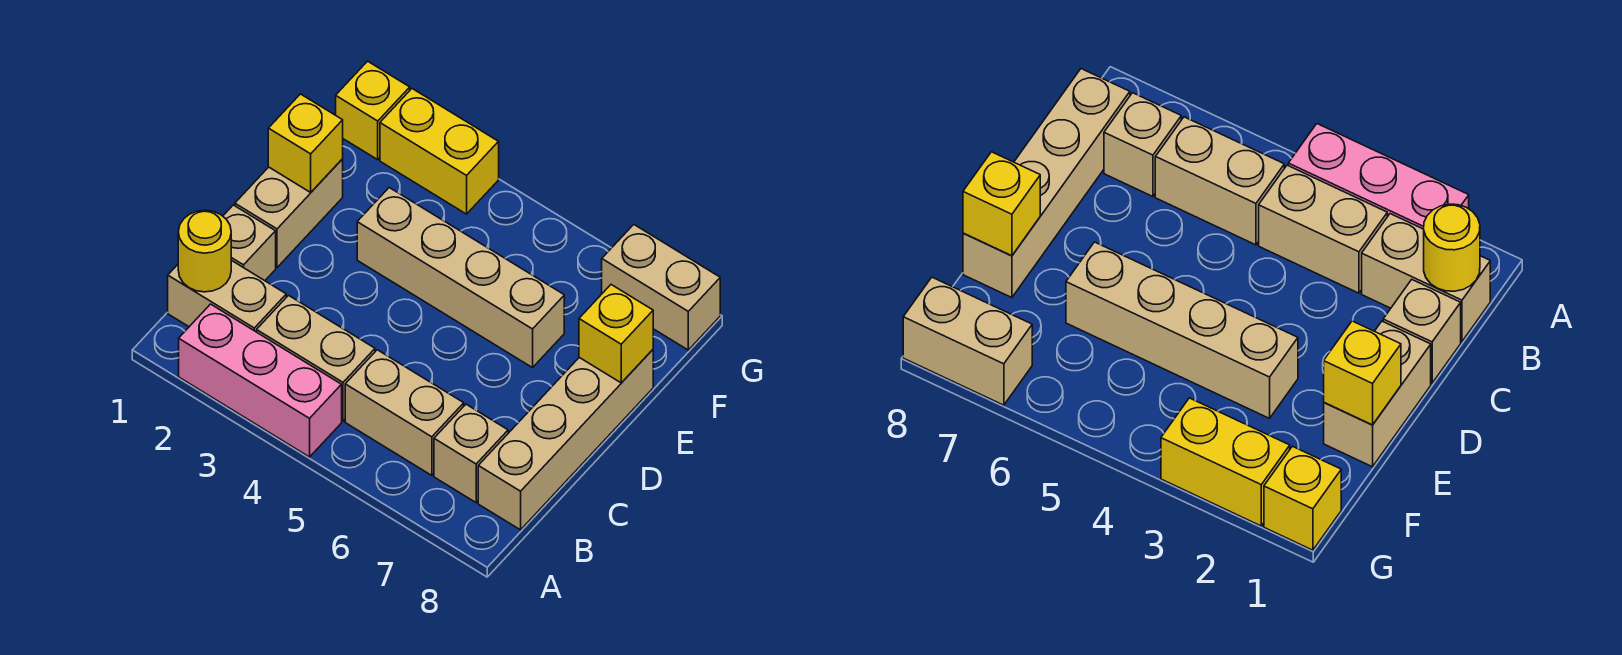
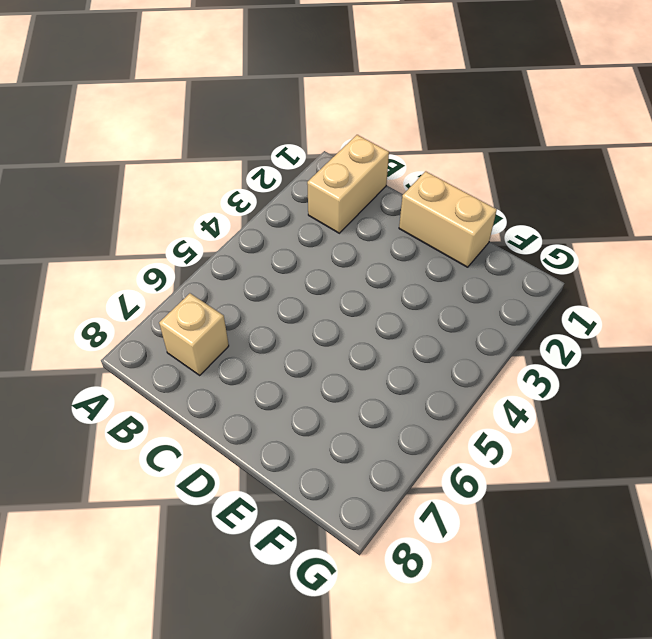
none -> pink 1x3 brick [179,304,342,457]
none -> tan 1x2 brick [257,295,375,421]
none -> tan 1x2 brick [345,350,464,475]

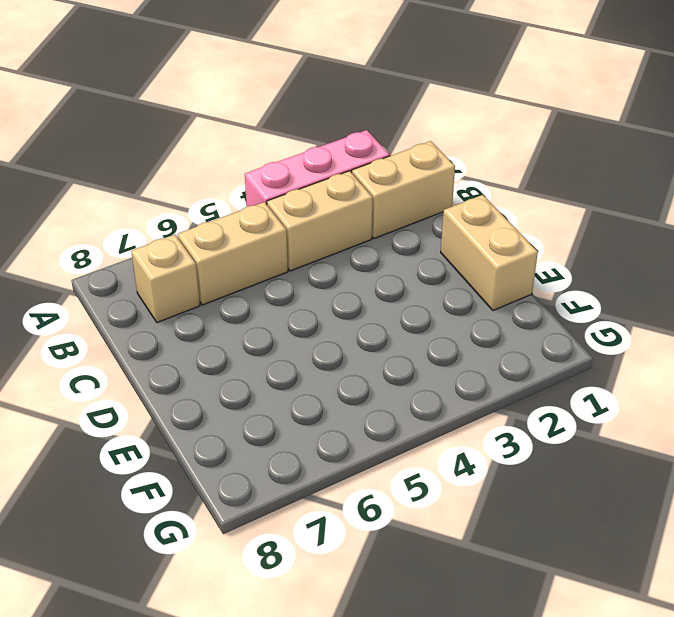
none -> tan 1x4 brick [478,350,653,530]
none -> tan 1x1 brick [223,205,276,281]
none -> tan 1x4 brick [357,188,564,368]

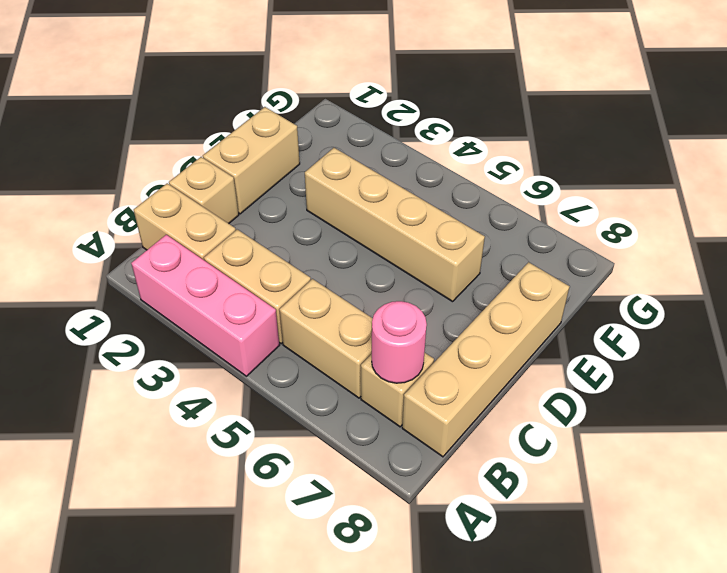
pink 1x1 round brick [372,301,427,383] -> none
none -> yellow 1x1 brick [336,61,410,160]
none -> yellow 1x2 brick [380,89,499,214]
none -> tan 1x2 brick [602,225,720,350]

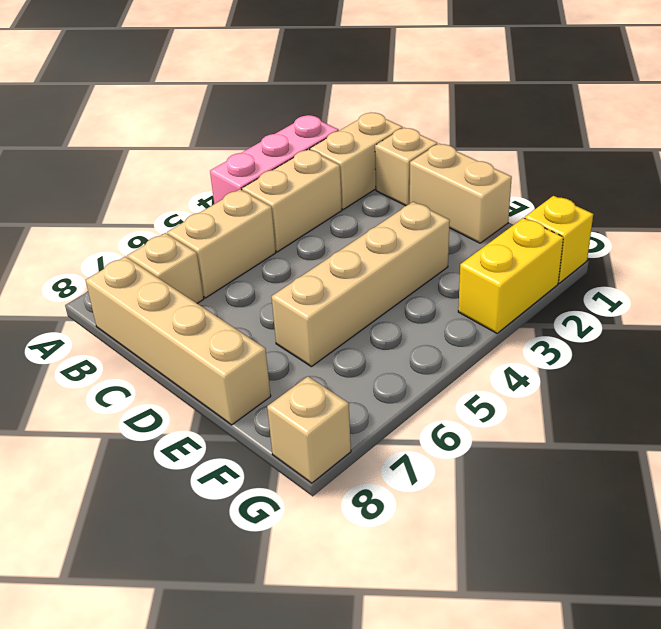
tan 1x1 brick [267,377,351,483] -> tan 1x2 brick [602,225,720,350]
none -> yellow 1x1 round brick [178,210,231,292]
none -> yellow 1x1 brick [268,94,343,192]
none -> yellow 1x1 brick [579,285,653,383]

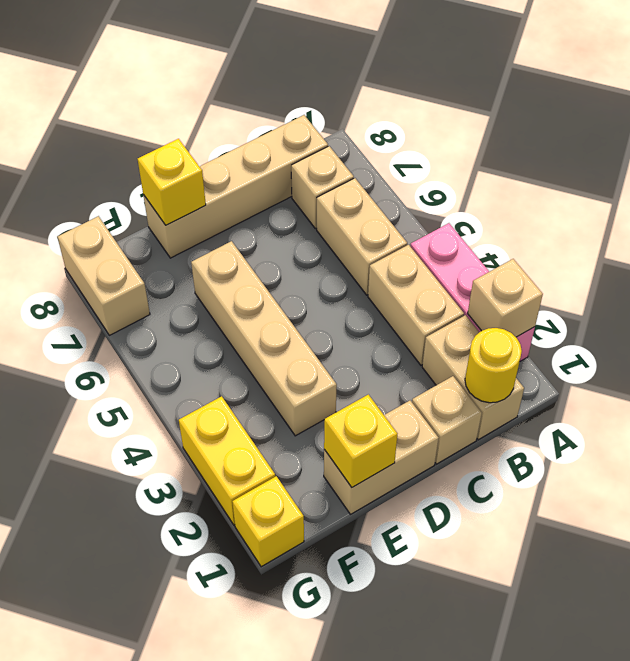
tan 1x1 brick [468,259,543,337] -> none

